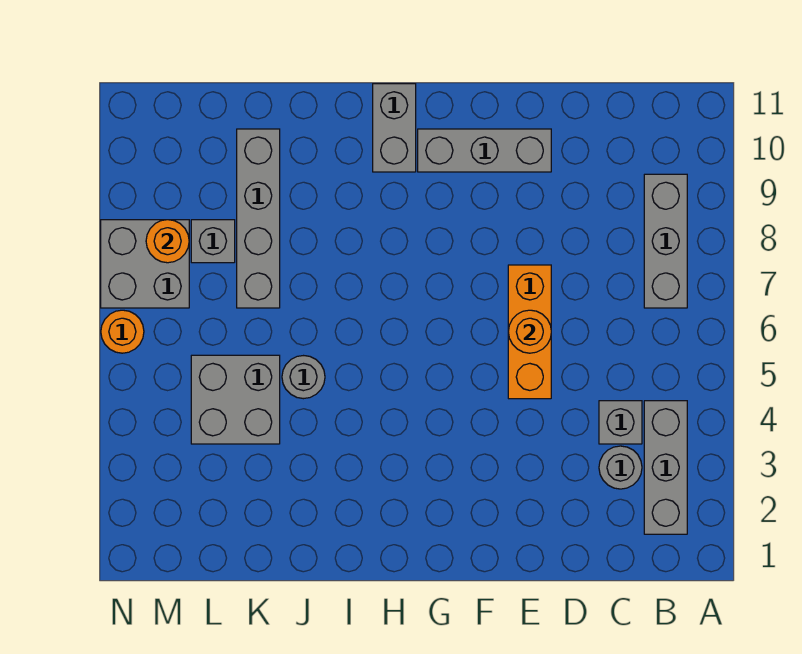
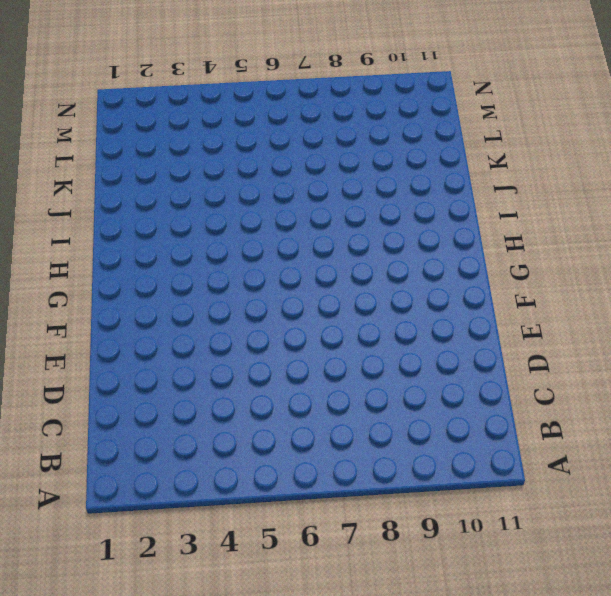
none -> grey 1x3 brick [644,401,687,534]
none -> grey 1x3 brick [644,174,687,308]
none -> grey 1x1 round brick [599,446,642,489]

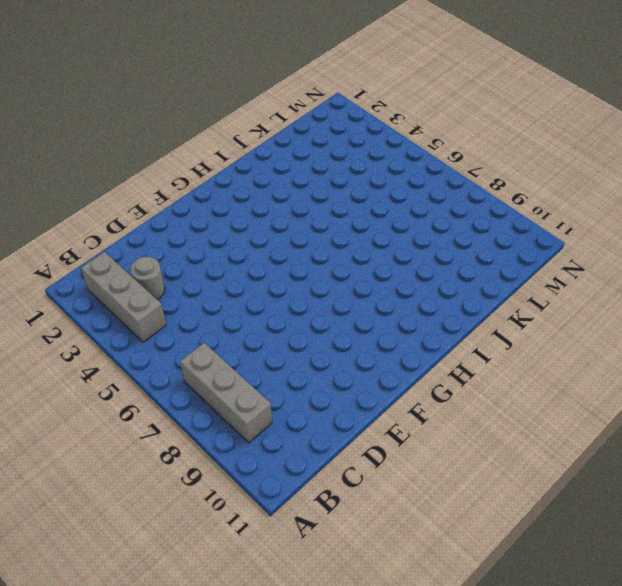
none -> grey 1x1 brick [599,401,642,444]
none -> orange 1x3 brick [508,265,551,399]
none -> grey 1x3 brick [418,129,551,172]

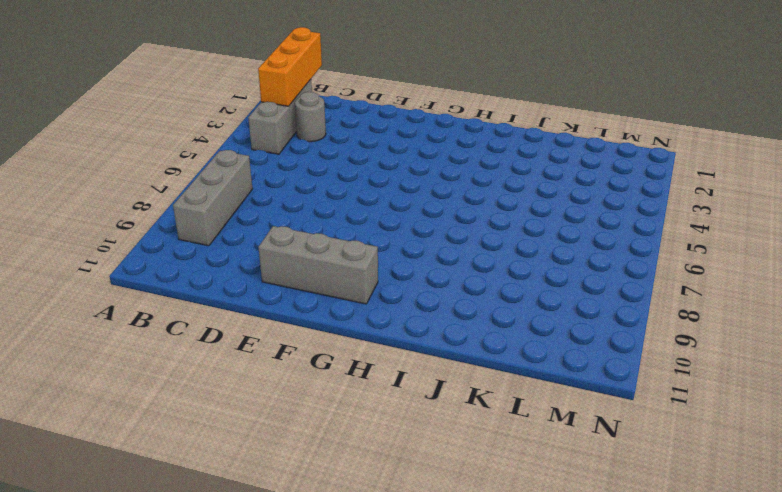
orange 1x3 brick [258,27,322,106] -> orange 1x3 brick moved to [508,265,551,399]
none -> grey 1x1 brick [599,401,642,444]
none -> grey 1x2 brick [373,84,416,172]
none -> grey 1x1 round brick [282,356,325,399]

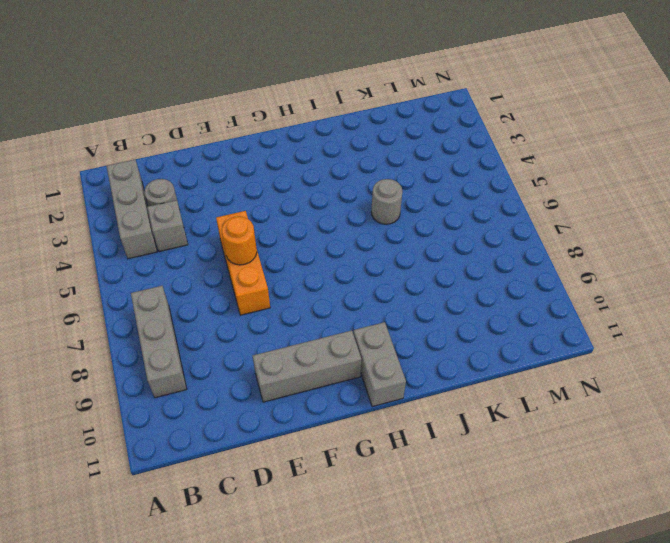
none -> grey 2x2 brick [191,355,280,444]
none -> grey 1x4 brick [237,129,280,308]
none -> grey 1x1 brick [191,220,235,263]

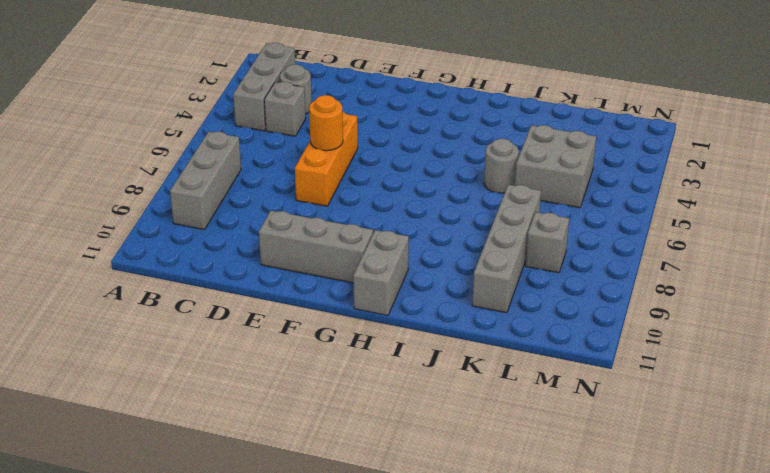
none -> grey 2x2 brick [101,220,189,308]
none -> orange 1x1 round brick [101,310,144,353]
none -> orange 1x1 round brick [146,220,189,263]

